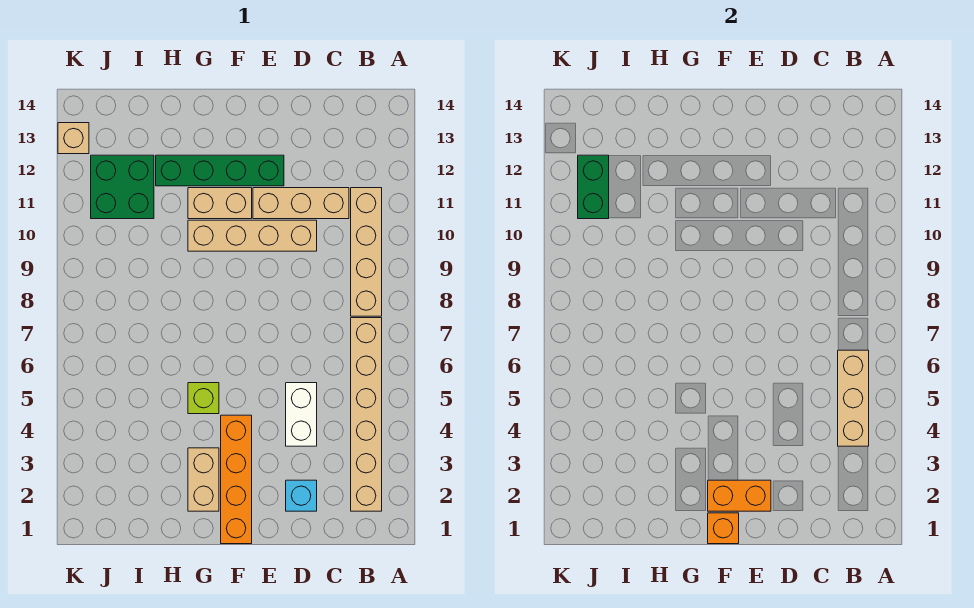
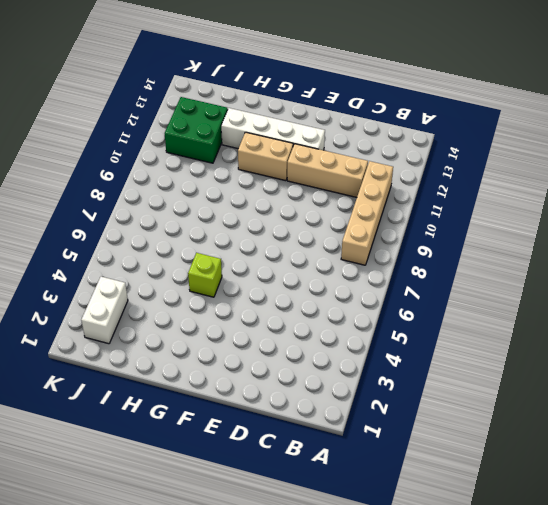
white 1x4 brick [221,108,325,150] -> green 1x4 brick [156,155,284,186]
white 1x2 brick [81,277,128,344] -> white 1x2 brick moved to [286,383,317,446]
none -> tan 1x6 brick [351,318,382,511]
none -> cyan 1x1 brick [286,480,317,511]
none -> tan 1x4 brick [188,220,317,251]

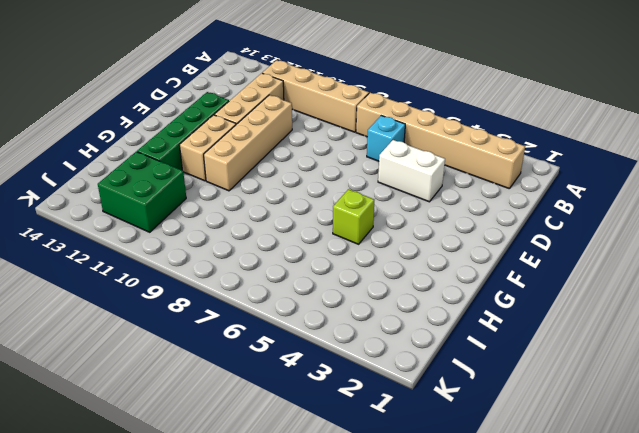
cyan 1x1 brick [367,116,405,161] -> cyan 1x1 brick moved to [286,480,317,511]
none -> orange 1x4 brick [221,415,252,544]
none -> tan 1x2 brick [188,448,219,511]
none -> tan 1x1 brick [58,123,89,154]

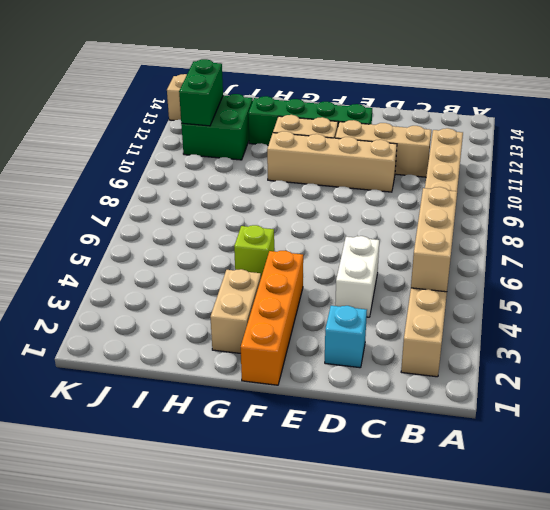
none -> orange 1x2 brick [708,480,771,511]
none -> orange 1x1 brick [708,513,739,544]

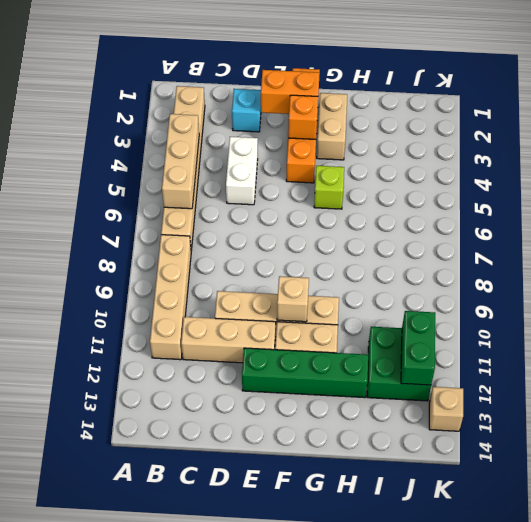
orange 1x1 brick [288,95,318,139] -> orange 1x1 brick moved to [708,513,739,544]
tan 1x1 brick [277,276,309,322] -> none

